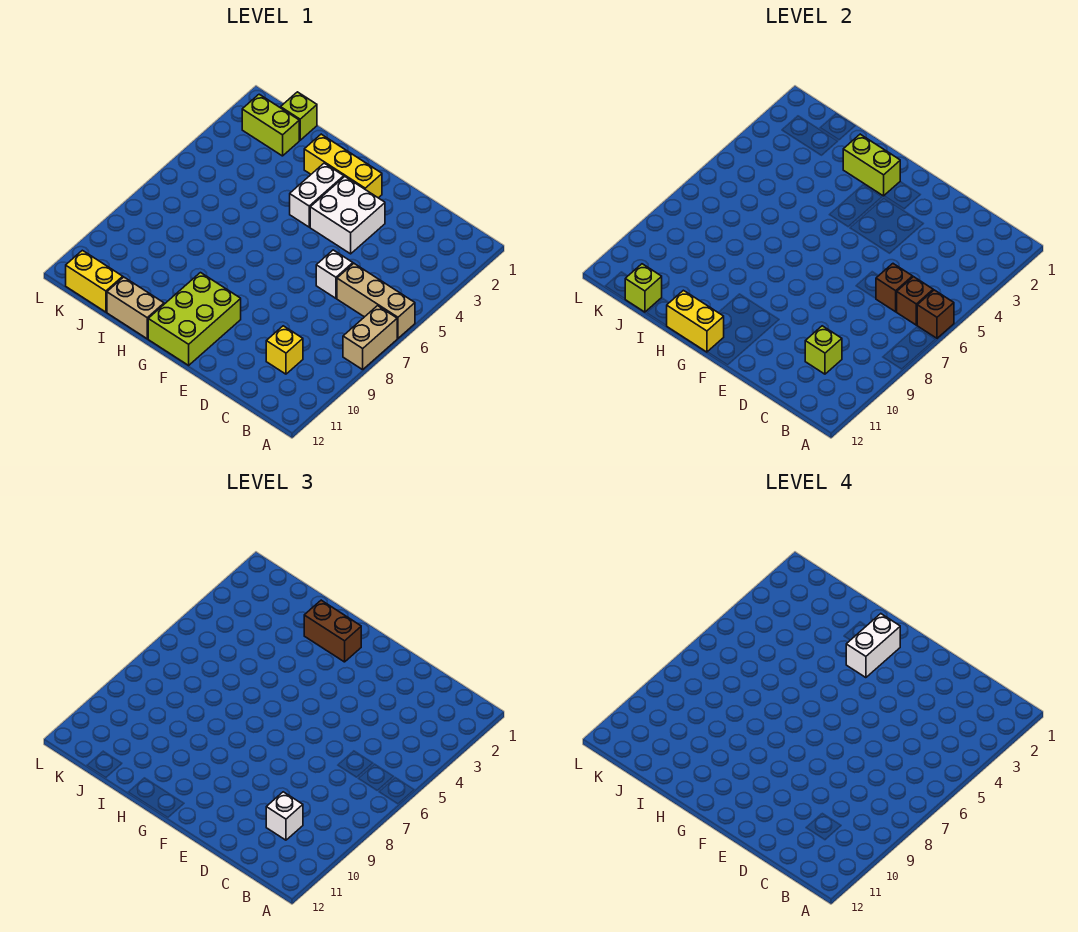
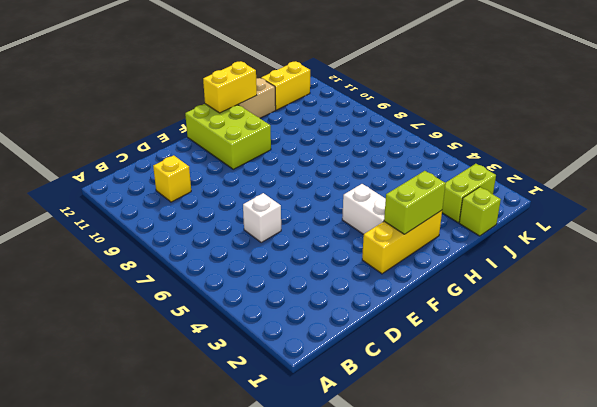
none -> tan 1x3 brick [337,264,415,338]
none -> tan 1x2 brick [343,306,397,370]
none -> white 2x2 brick [310,177,385,254]

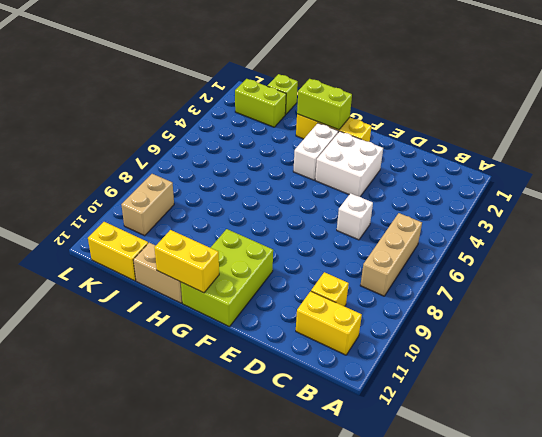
tan 1x3 brick [360,213,422,296] -> tan 1x3 brick turned to [337,264,415,338]
yellow 1x2 brick [296,291,362,355] -> none
tan 1x2 brick [121,174,174,236] -> tan 1x2 brick moved to [343,306,397,370]
none -> brown 1x1 brick [917,290,954,338]
none -> brown 1x1 brick [897,277,933,325]
none -> brown 1x1 brick [876,264,913,312]

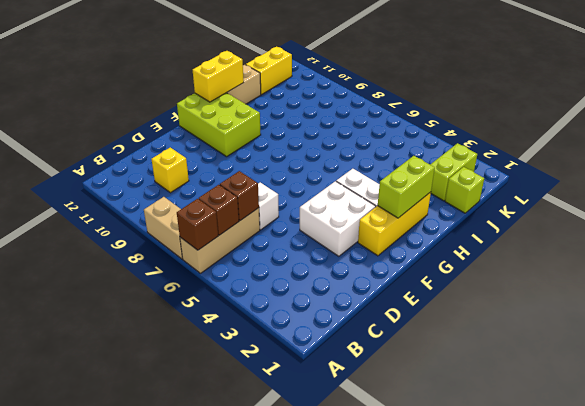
none -> lime 1x1 brick [805,326,842,374]
none -> lime 1x1 brick [625,264,662,312]
none -> white 1x1 brick [266,792,303,840]

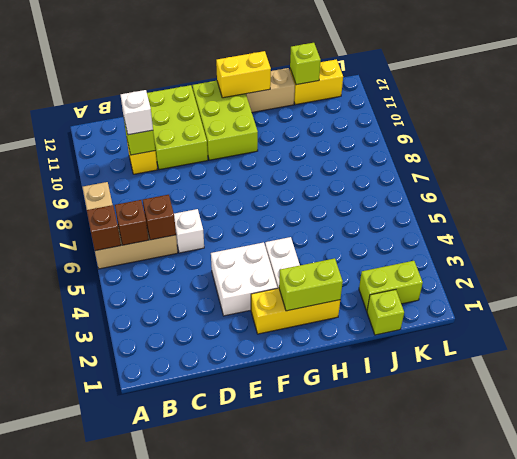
lime 2x3 brick [147,85,208,170] -> none
none -> brown 1x2 brick [304,600,361,662]
none -> white 1x2 brick [846,614,900,678]

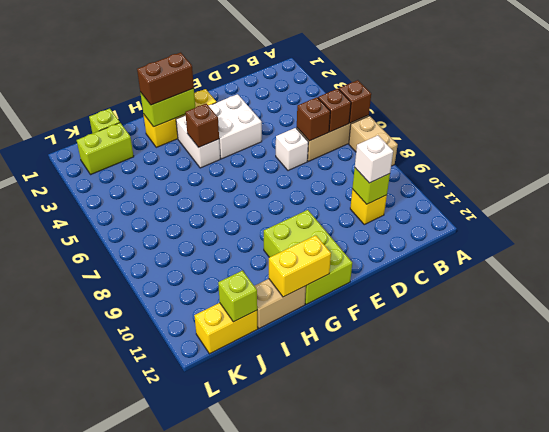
brown 1x1 brick [185,104,219,147] -> none
none -> white 1x2 brick [846,614,900,678]

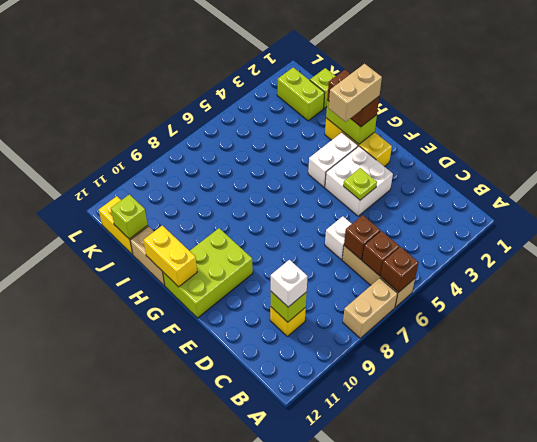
lime 1x1 plate [343,168,377,200] -> none
tan 1x2 brick [329,64,382,122] -> white 1x2 brick [846,614,900,678]

